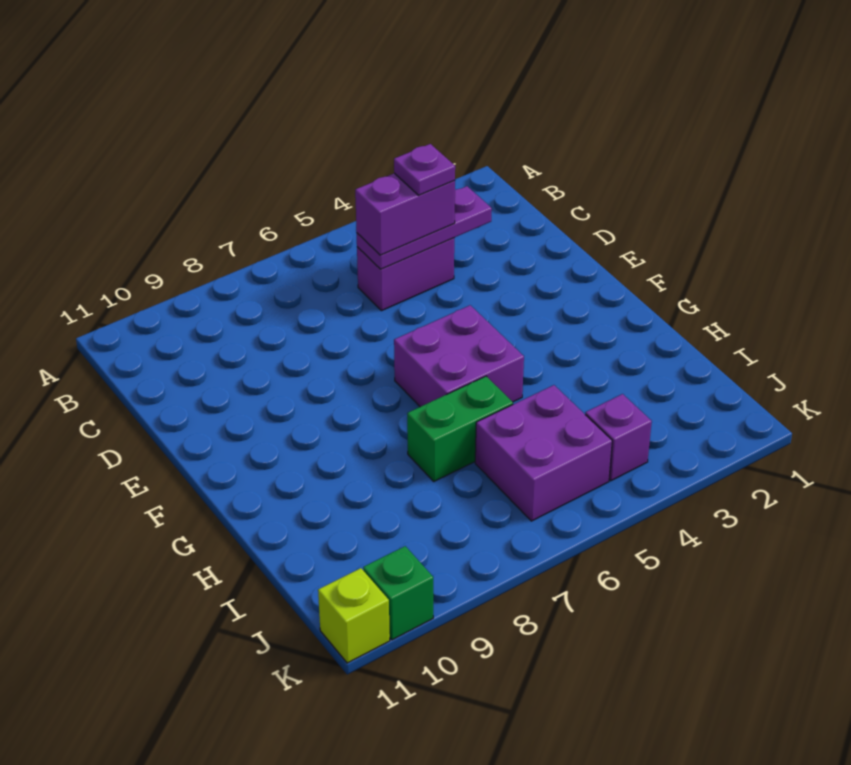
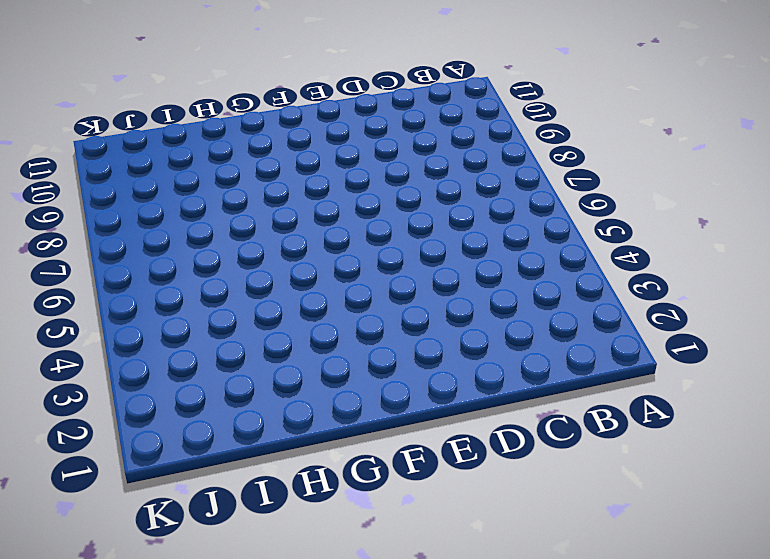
none -> purple 1x2 brick [357,238,454,311]
none -> purple 2x2 brick [394,305,524,407]

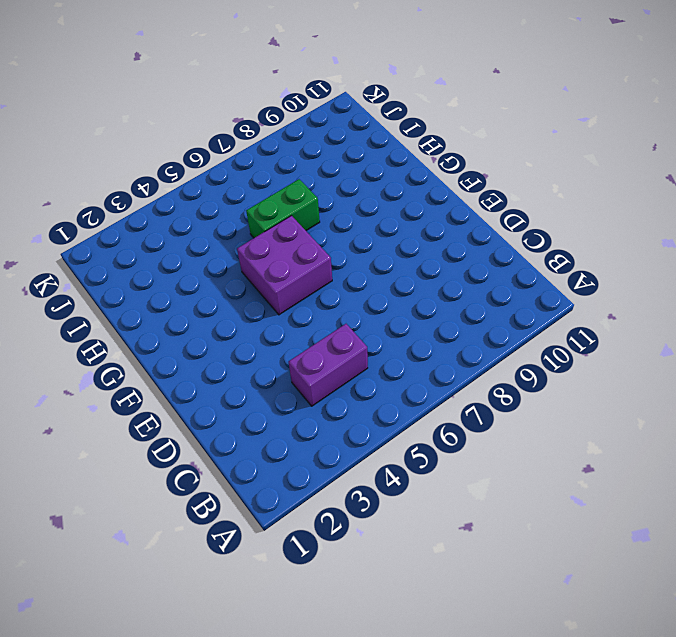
none -> purple 2x2 brick [475,385,612,521]
none -> purple 1x1 brick [585,394,652,481]

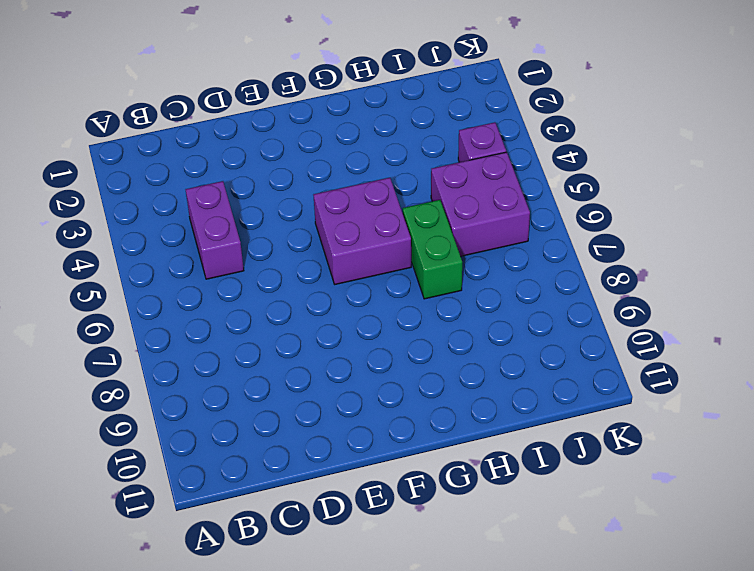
none -> green 1x1 brick [363,546,433,640]
none -> lime 1x1 brick [318,568,390,663]

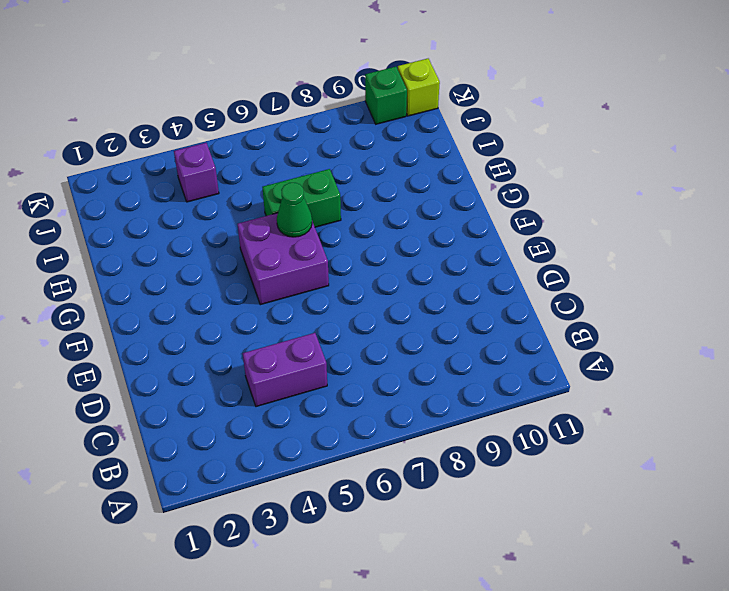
green 1x1 cone [277,183,312,237] -> none
none -> purple 2x2 brick [475,385,612,521]
none -> purple 1x3 plate [357,186,492,269]

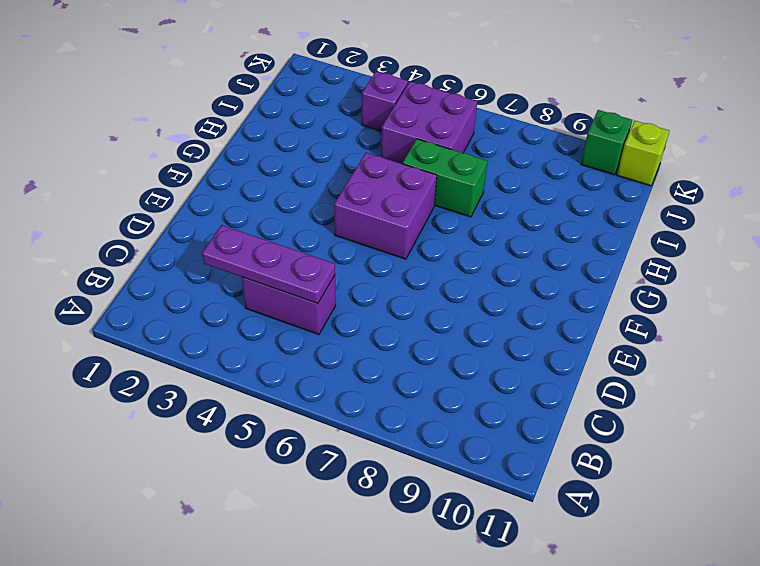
none -> purple 1x2 brick [355,173,455,255]
none -> purple 1x1 plate [394,144,455,195]

